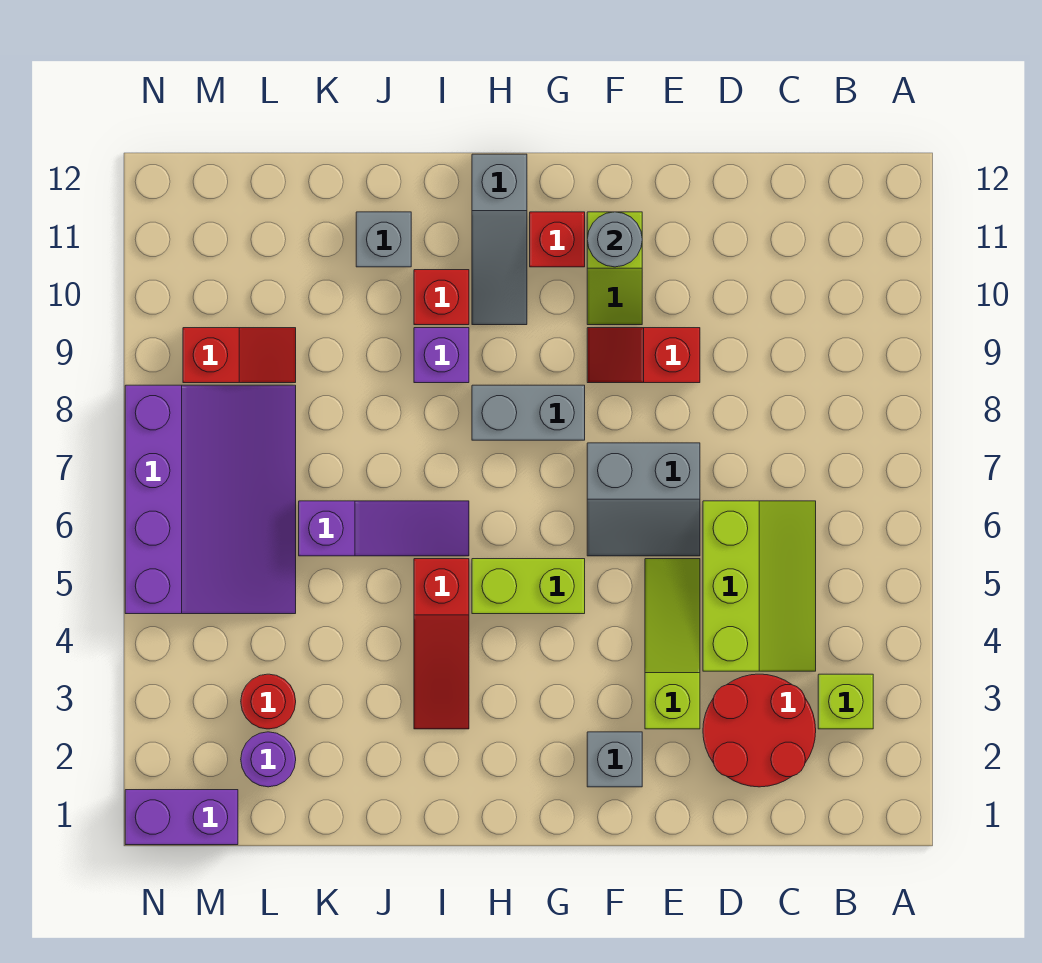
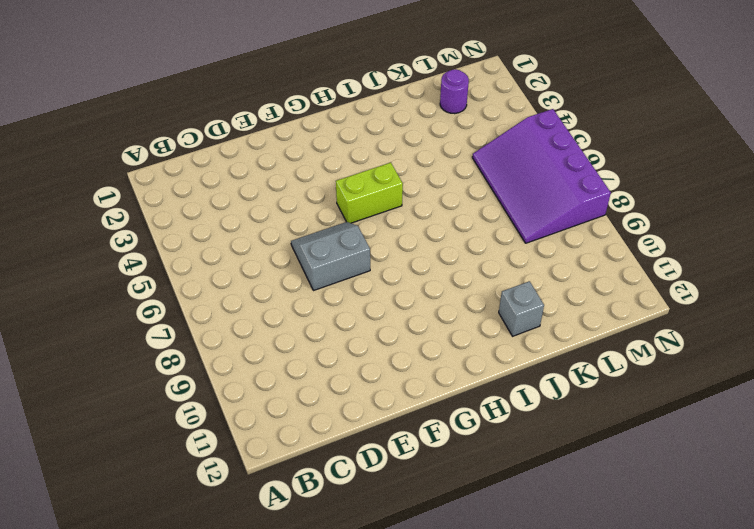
none -> lime 1x1 brick [818,674,873,729]
none -> red 2x2 round brick [703,674,816,787]
none -> lime 2x3 slope [703,501,816,671]

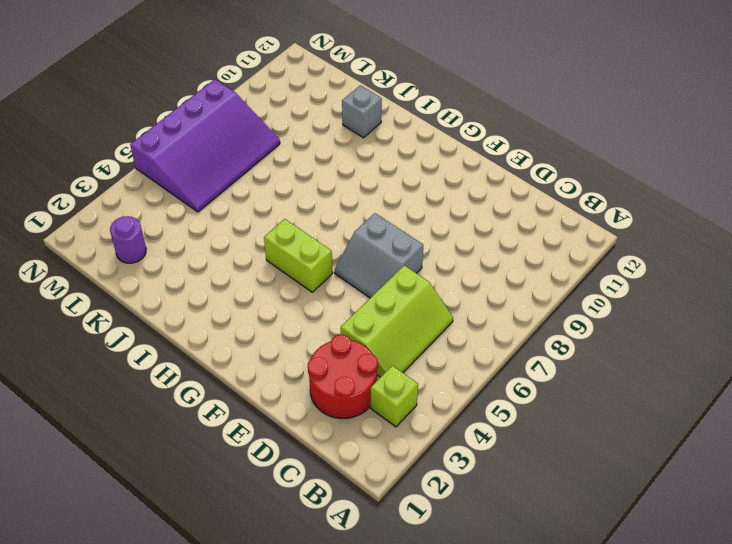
none -> lime 1x3 slope [645,559,700,729]
none -> red 1x2 slope [587,328,700,383]
none -> grey 1x1 brick [587,732,642,787]

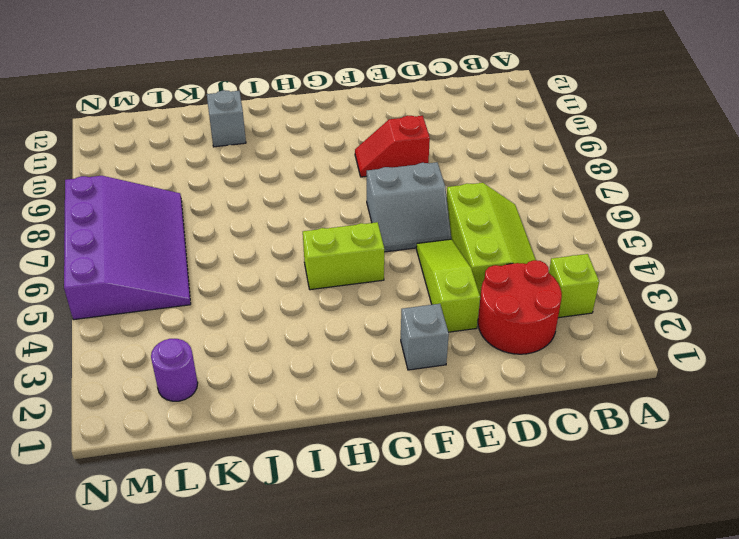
none -> lime 1x2 slope [587,212,642,325]
none -> grey 1x2 brick [472,385,585,440]
none -> red 1x1 brick [530,212,585,267]

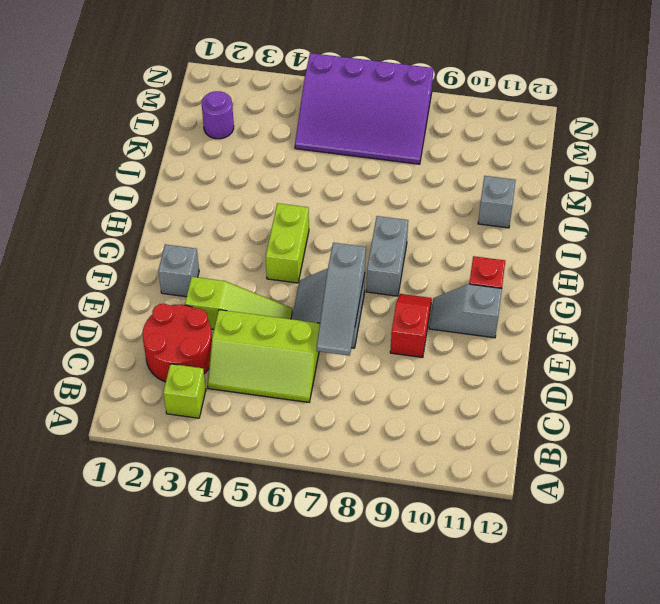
grey 1x3 slope [317,243,366,356] -> grey 1x3 slope turned to [472,154,527,325]
grey 1x2 slope [429,284,502,338] -> lime 1x2 slope [587,212,642,325]
none -> red 1x3 slope [414,559,469,729]
none -> purple 1x3 slope [299,501,469,556]
none -> purple 1x1 brick [414,328,469,383]

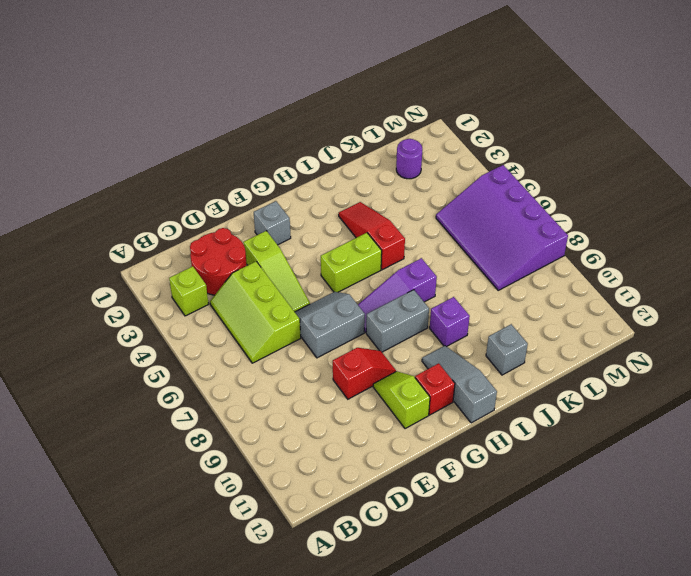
purple 1x3 slope [358,258,437,333] -> purple 1x3 slope moved to [299,501,469,556]
none -> red 1x1 brick [414,270,469,325]
none -> red 1x1 round brick [241,674,296,729]
none -> red 1x2 slope [183,328,296,383]

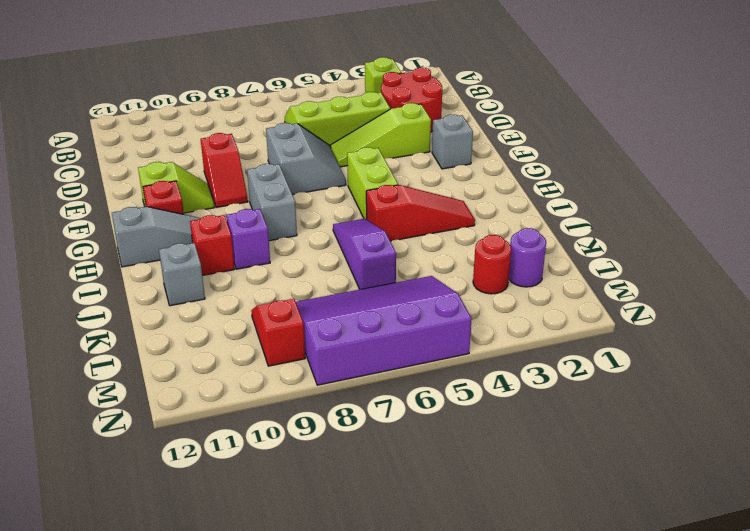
none -> purple 1x2 brick [125,790,238,845]
none -> grey 1x1 round brick [587,212,642,267]

